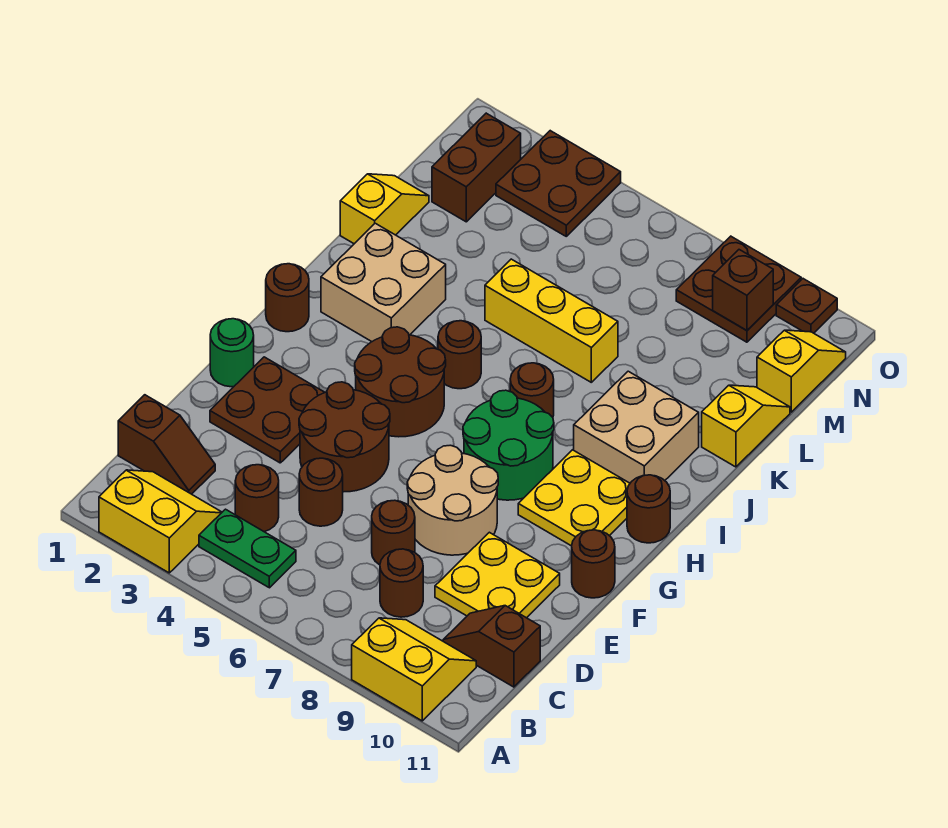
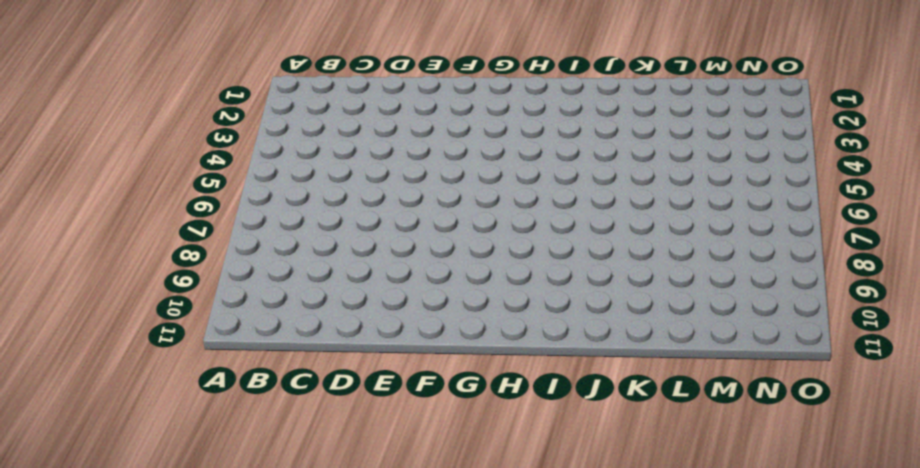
none -> yellow 2x2 slope [99,470,222,573]
none -> yellow 2x2 slope [352,618,476,721]
none -> green 1x2 plate [199,509,296,588]
none -> brown 1x2 slope [118,395,215,494]

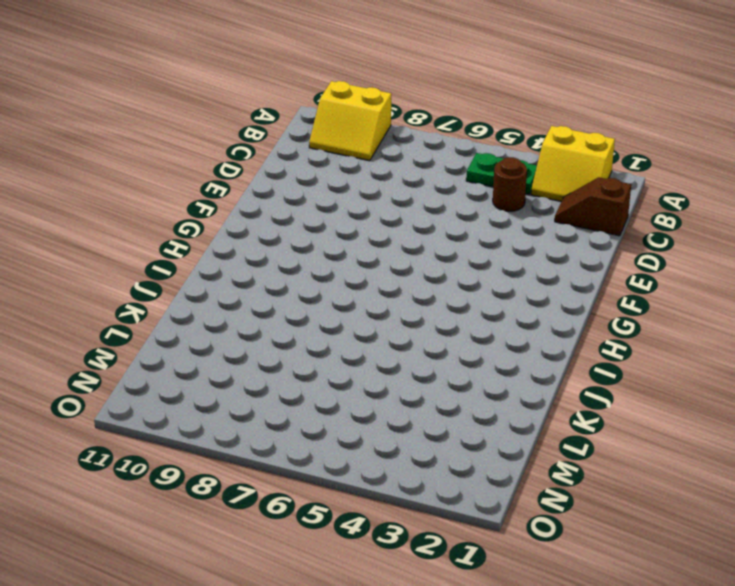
none -> brown 1x1 round brick [380,549,423,617]
none -> brown 1x2 slope [443,606,540,687]
none -> brown 1x1 round brick [299,458,343,526]
none -> brown 1x1 round brick [372,500,415,565]

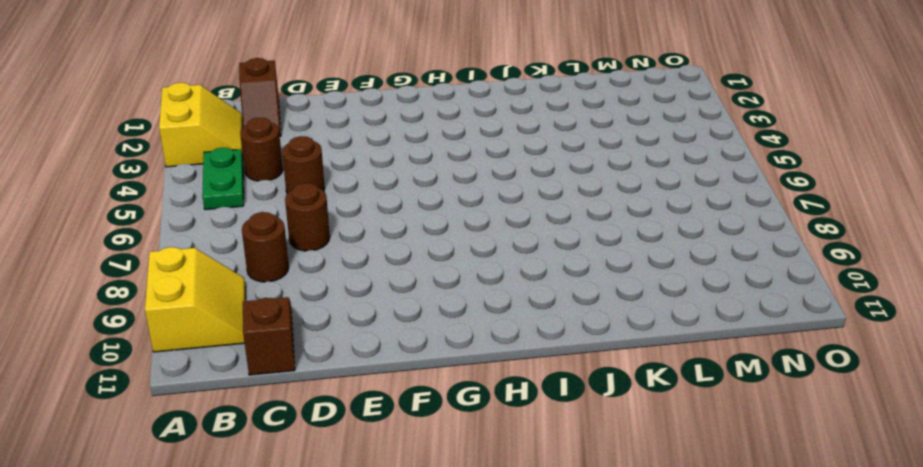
none -> yellow 2x2 plate [435,532,560,618]
none -> brown 2x2 plate [210,357,325,463]
none -> brown 2x2 round brick [299,382,390,492]
none -> tan 2x2 round brick [407,445,498,555]

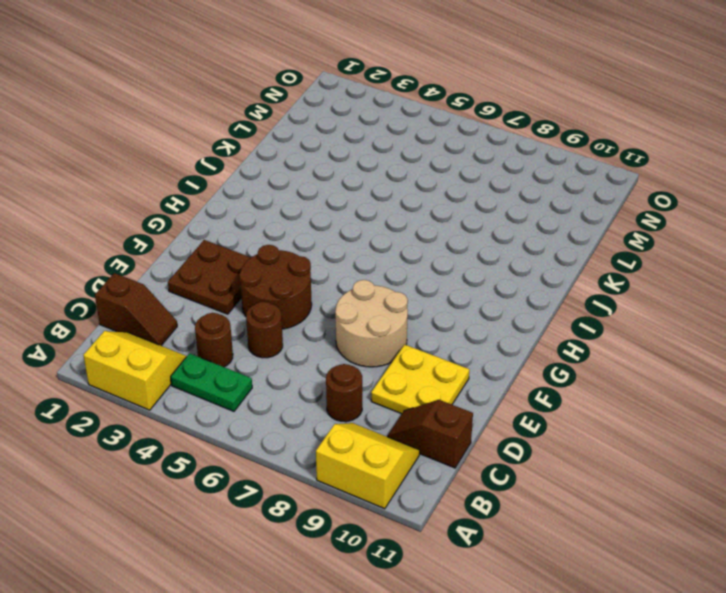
none -> brown 1x1 round brick [372,500,415,565]
none -> green 1x1 round brick [210,319,254,387]
none -> brown 1x1 round brick [572,530,615,598]
none -> brown 2x2 round brick [355,327,446,437]

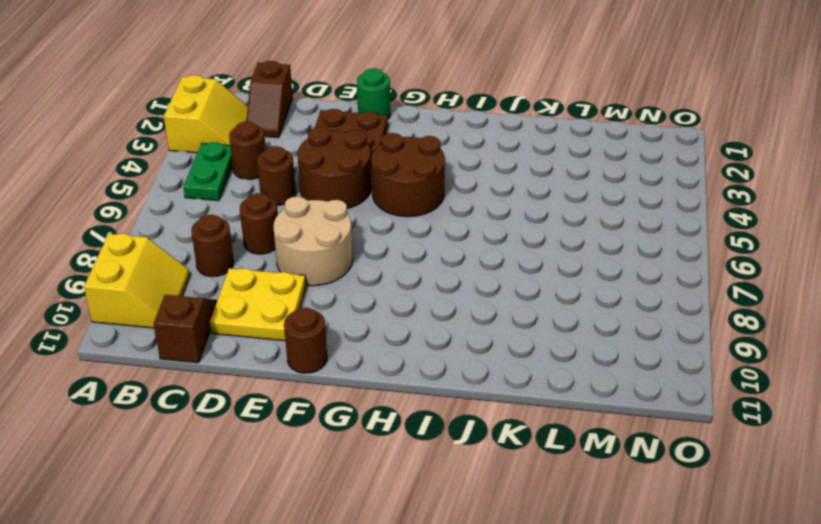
none -> green 2x2 round brick [463,390,554,500]
none -> yellow 2x2 plate [518,450,630,546]
none -> brown 1x1 round brick [266,264,309,332]
none -> brown 1x1 round brick [627,475,670,543]

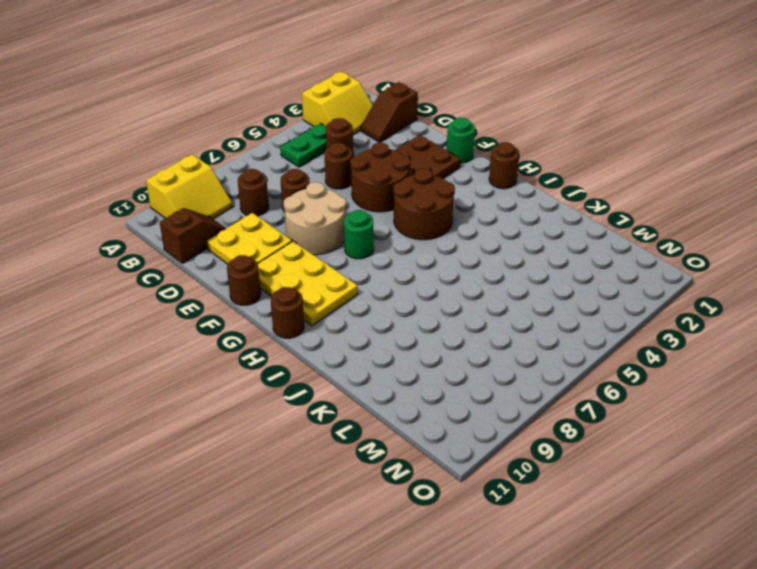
yellow 2x3 plate [258,241,358,326] -> yellow 2x2 plate [518,450,630,546]
green 1x1 round brick [344,210,374,259] -> green 2x2 round brick [463,390,554,500]
none -> tan 2x2 brick [321,223,446,342]
none -> brown 1x1 round brick [438,321,481,389]
none -> brown 1x1 round brick [510,363,554,417]
none -> tan 2x2 brick [574,371,699,483]

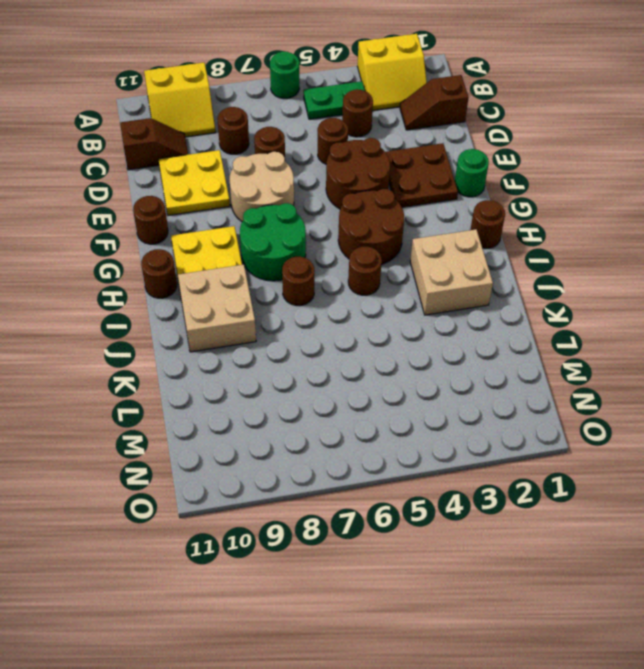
green 1x1 round brick [270,51,299,99] -> none
none -> yellow 1x2 slope [340,174,429,244]
none -> yellow 1x3 brick [485,259,618,382]
none -> yellow 1x2 slope [702,385,790,467]
none -> brown 1x2 brick [432,113,521,222]

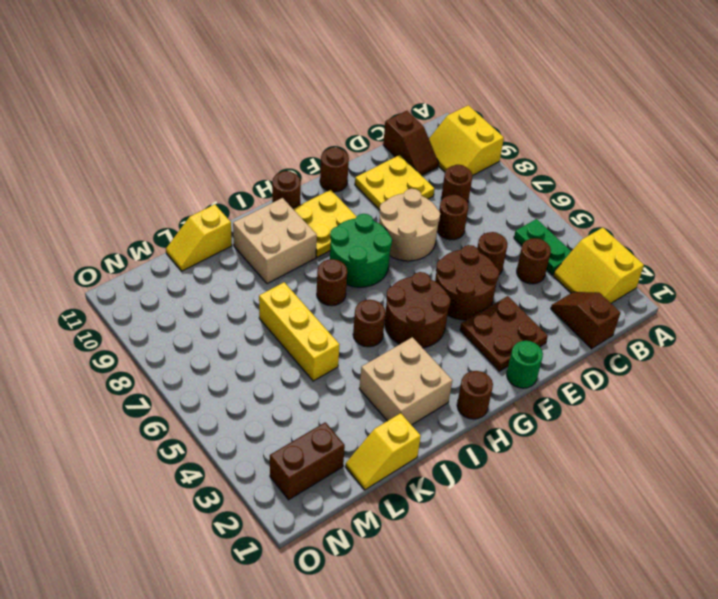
none -> yellow 1x2 slope [757,330,846,412]
none -> brown 2x2 plate [496,131,621,236]
none -> brown 2x2 plate [676,236,801,342]
none -> brown 1x1 plate [776,279,837,333]

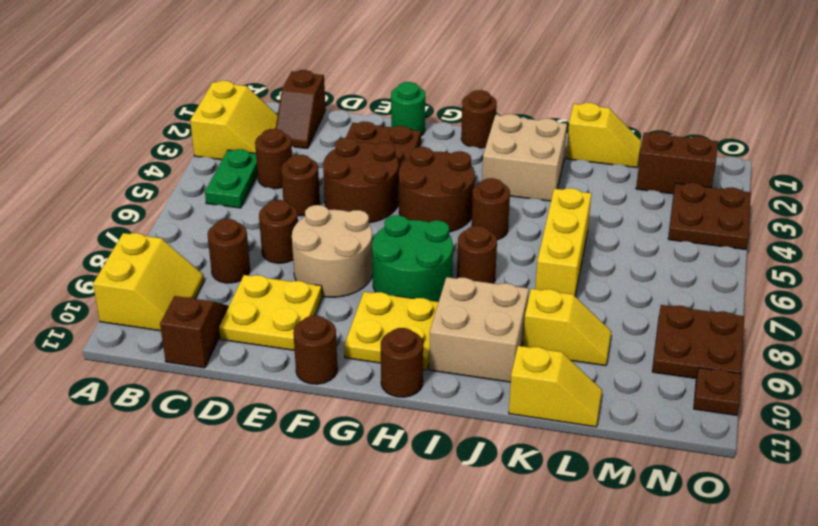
yellow 1x2 slope [523,289,611,366] -> yellow 1x2 slope moved to [757,330,846,412]
none -> brown 1x1 brick [713,250,773,330]

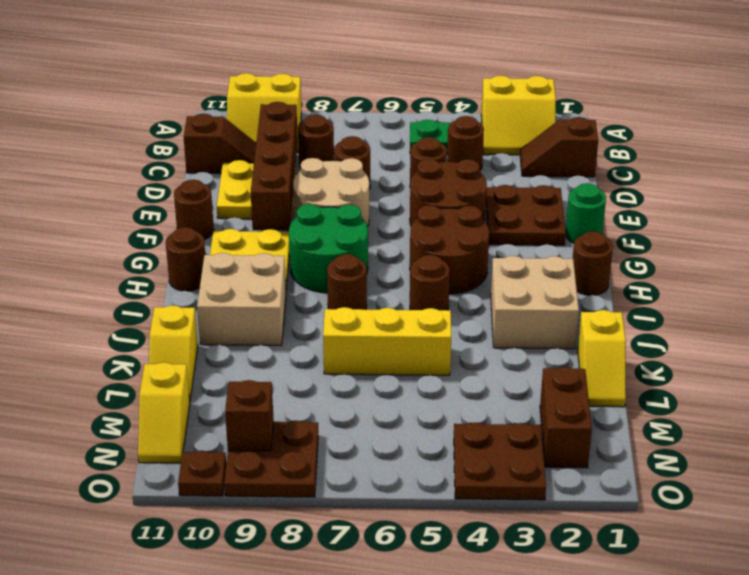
brown 1x4 brick [251,102,298,230] -> none

